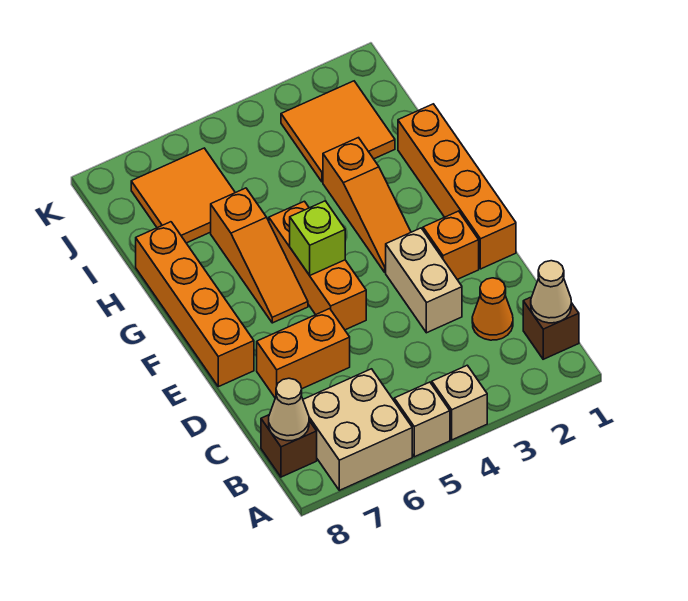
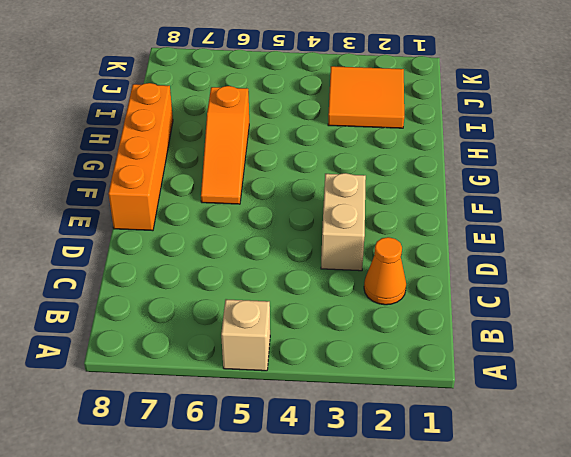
none -> tan 1x1 brick [432,365,487,440]
none -> tan 2x2 brick [303,369,412,490]
none -> brown 1x1 brick [523,297,579,359]

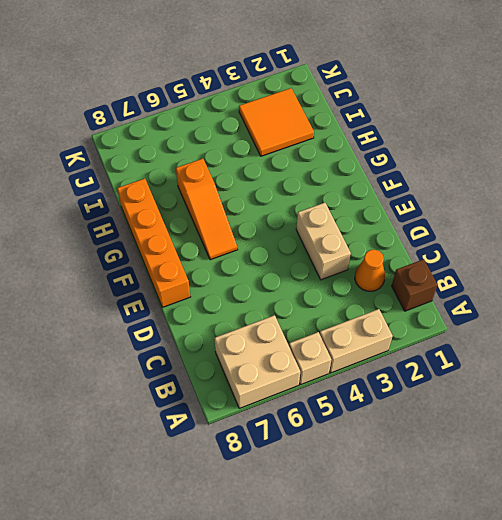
tan 1x2 brick [320,309,393,373] -> tan 1x1 brick [432,365,487,440]
none -> brown 1x1 brick [261,415,317,477]
none -> orange 1x2 brick [257,309,350,398]
none -> orange 1x4 brick [398,104,516,269]

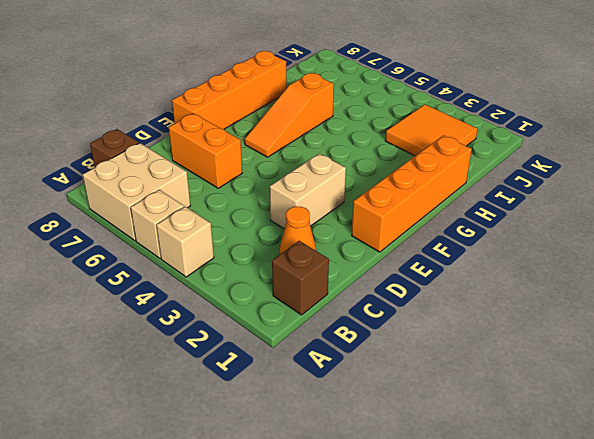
none -> orange 1x1 brick [423,211,479,279]
none -> orange 1x3 brick [269,201,366,330]
none -> orange 1x3 slope [323,138,411,272]

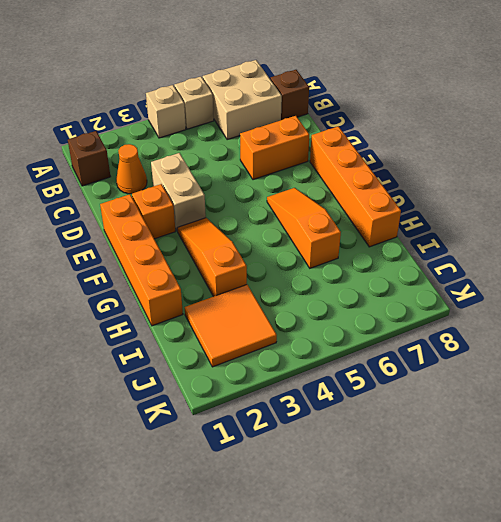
none -> orange 1x3 brick [269,201,366,330]
none -> orange 2x2 tile [131,148,235,243]
none -> tan 1x1 cone [531,261,571,323]

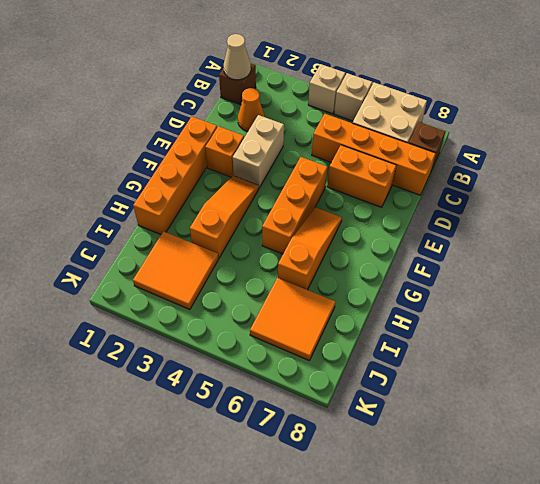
orange 1x4 brick [312,114,436,195] -> orange 1x4 brick turned to [136,222,254,387]
none -> tan 1x1 cone [269,378,309,441]
none -> lime 1x1 brick [290,201,345,275]

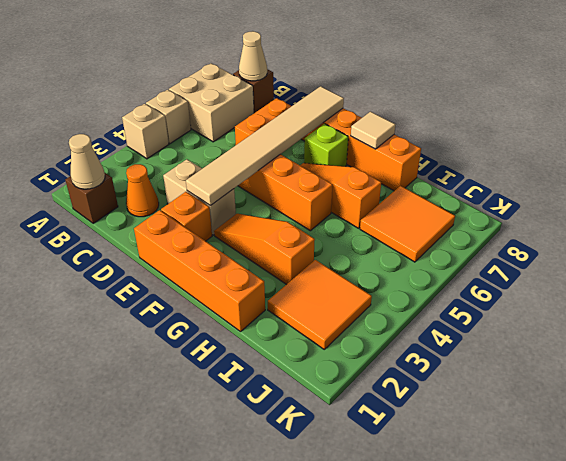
tan 1x6 tile [186,86,344,205] -> none
lime 1x1 brick [304,124,348,166] -> lime 1x1 brick moved to [290,201,345,275]
tan 1x1 tile [351,112,395,149] -> none

